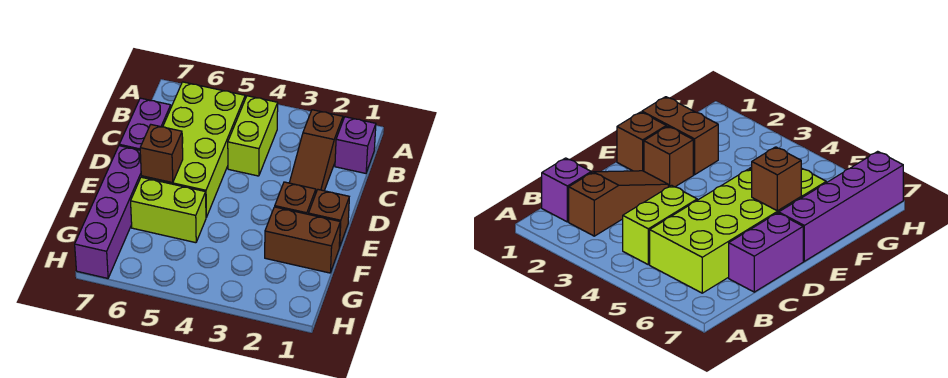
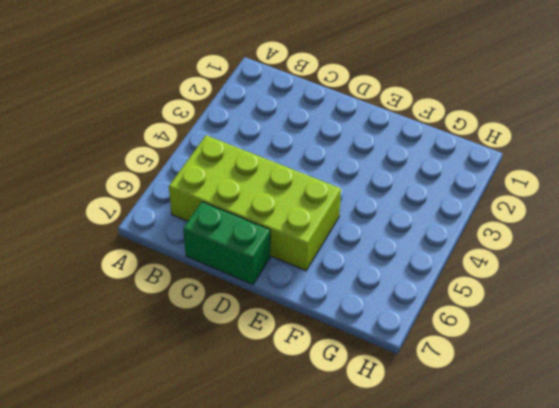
green 1x2 brick [183,202,270,285] -> purple 1x2 brick [119,98,171,150]
none -> purple 1x1 brick [335,117,376,173]
none -> brown 1x3 slope [289,110,343,192]

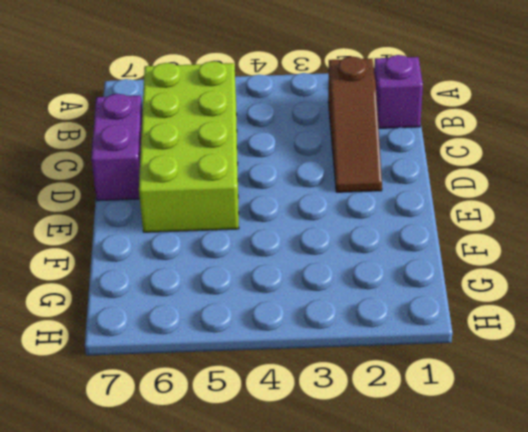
none -> lime 1x2 brick [228,96,278,176]
none -> brown 1x1 brick [309,190,349,247]

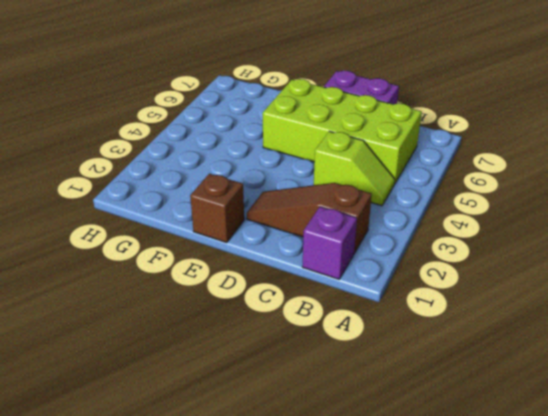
lime 1x2 slope [314,131,395,206] -> lime 1x2 brick [228,96,278,176]
none -> brown 1x1 brick [275,182,316,214]
none -> purple 1x4 brick [75,146,141,278]

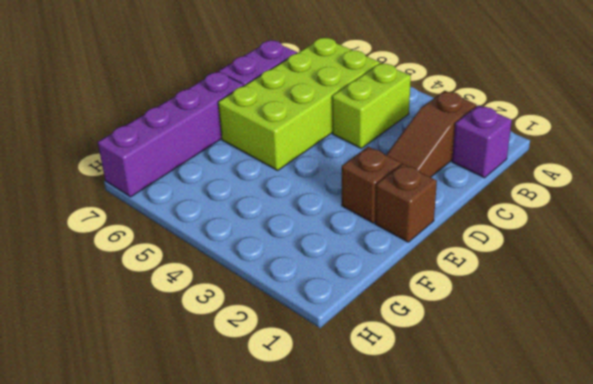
none -> brown 1x2 brick [265,207,340,273]
none -> lime 1x2 brick [131,177,206,243]

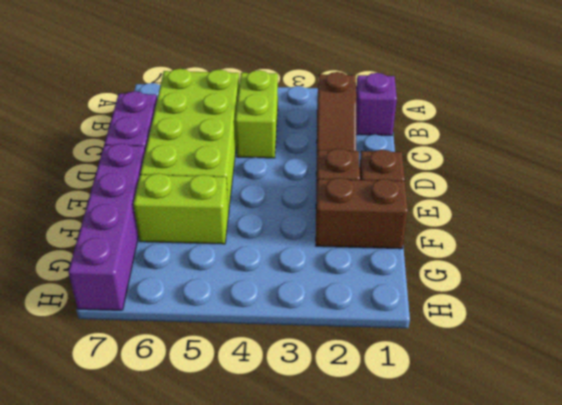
none -> brown 1x1 brick [140,125,183,183]

